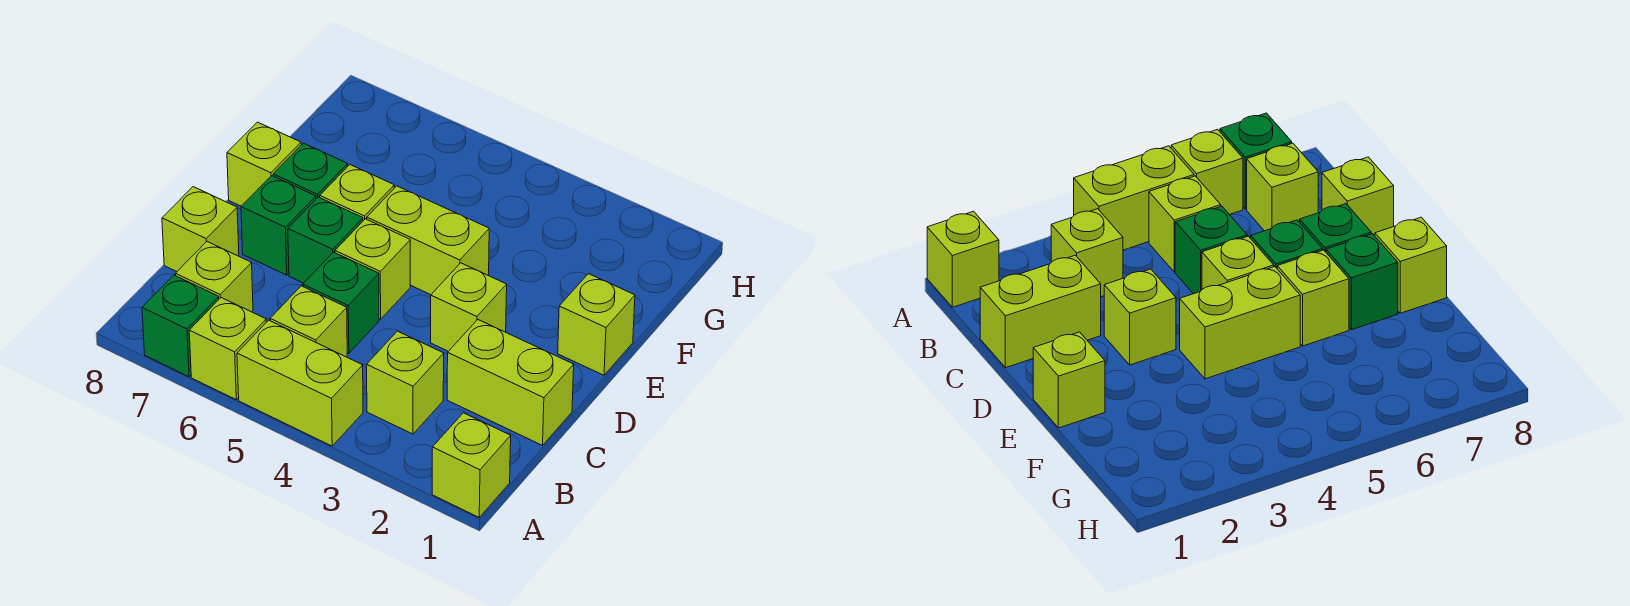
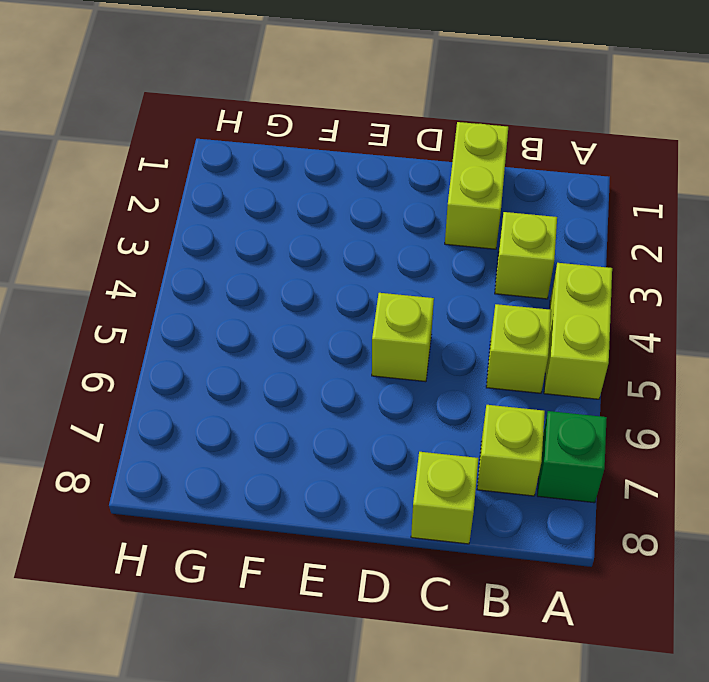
none -> lime 1x1 brick [432,413,511,517]
none -> lime 1x1 brick [189,298,266,399]
none -> green 1x1 brick [303,252,379,353]

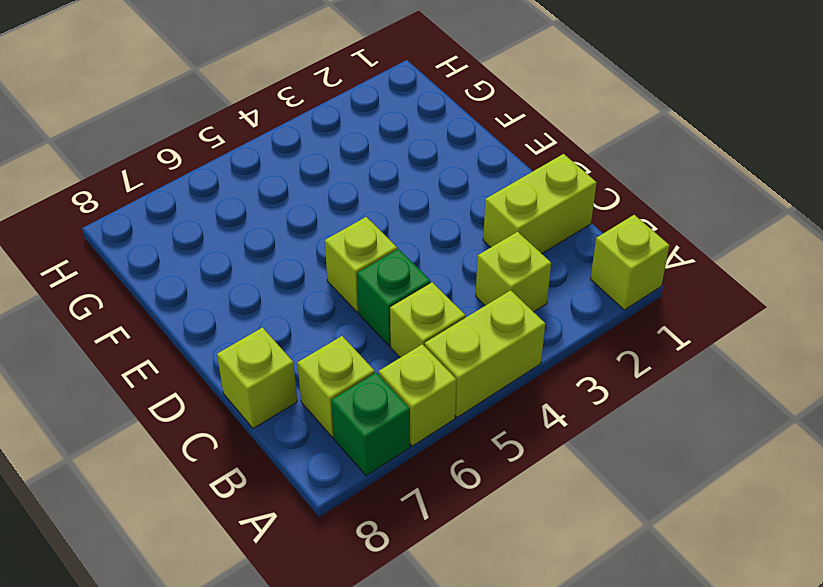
none -> lime 1x1 brick [431,263,507,351]
none -> green 1x1 brick [288,197,363,283]
none -> green 1x1 brick [241,176,316,275]

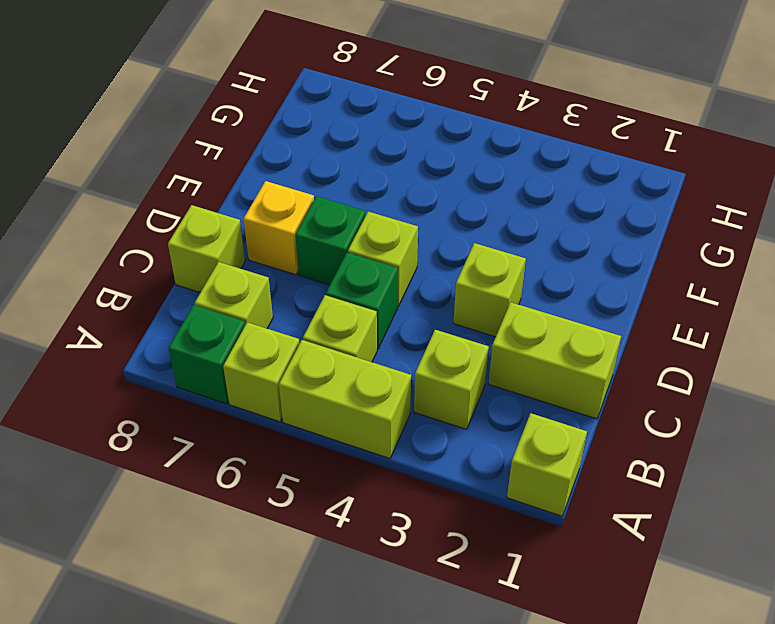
yellow 1x1 brick [244,181,314,275] -> green 1x1 brick [241,176,316,275]
none -> lime 1x1 brick [558,274,635,375]
none -> lime 1x2 brick [367,186,489,295]
none -> lime 1x1 brick [320,165,394,221]

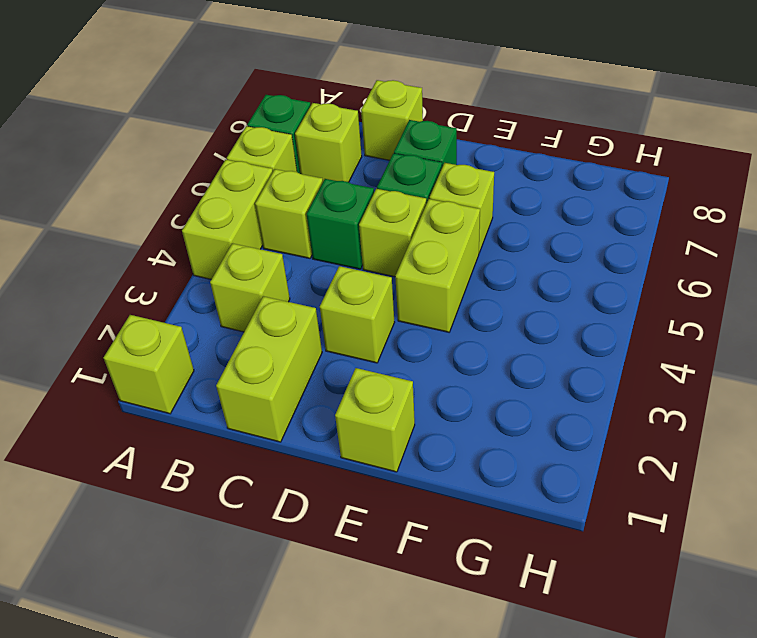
none -> green 1x1 brick [273,143,348,199]
none -> lime 1x1 brick [227,122,301,206]

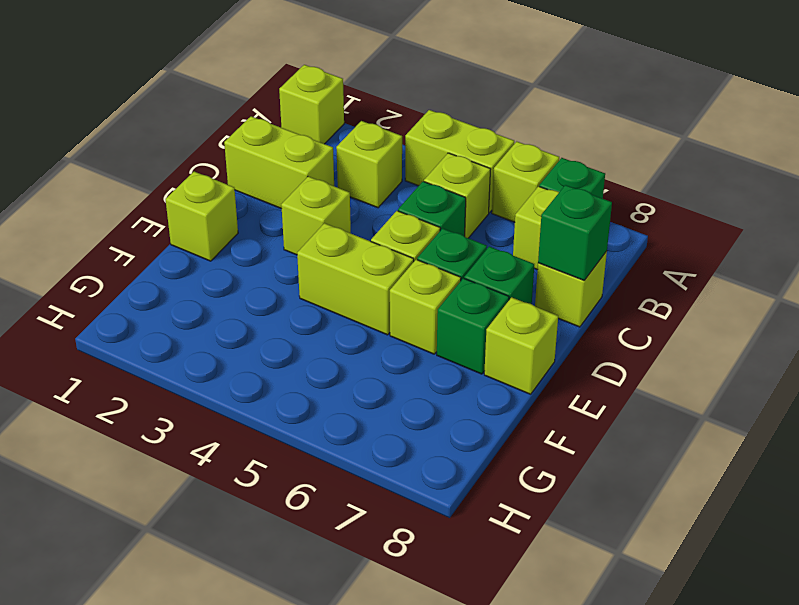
green 1x1 brick [538,185,612,280] -> none

